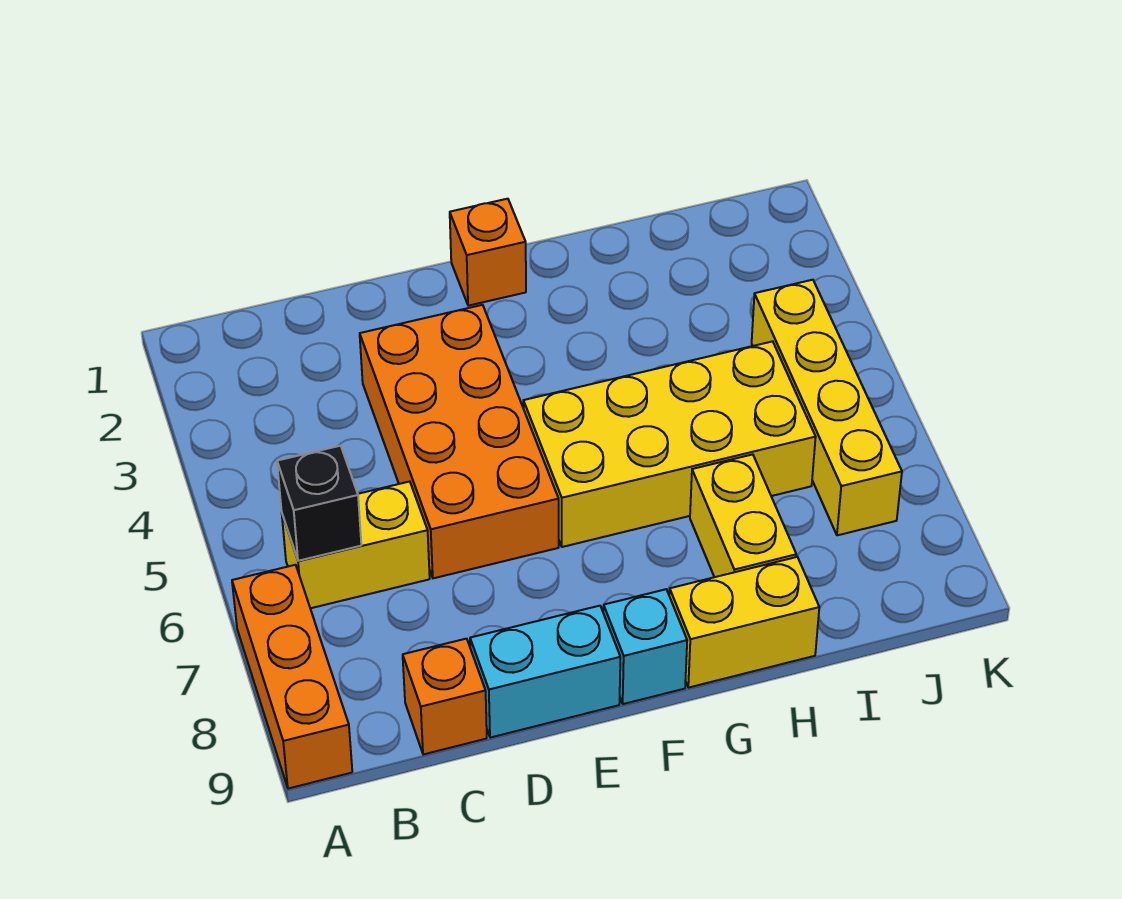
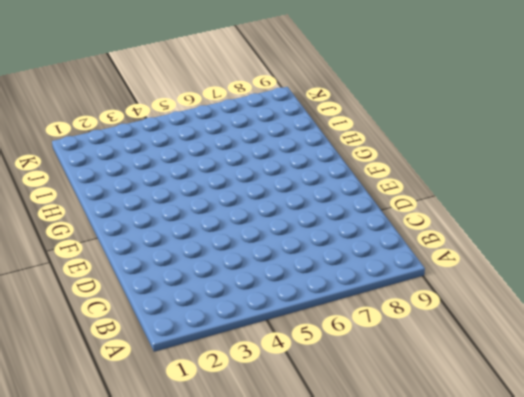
none -> orange 1x3 brick [232,565,352,789]
none -> yellow 1x2 brick [282,482,430,608]
none -> orange 1x1 brick [403,639,487,755]

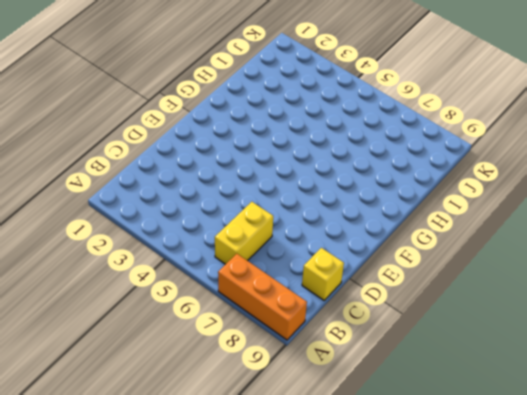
yellow 1x1 brick [302,248,344,300] -> orange 1x1 brick [403,639,487,755]
none -> orange 2x4 brick [360,305,559,578]
none -> cyan 1x2 brick [470,606,620,738]
none -> orange 1x1 brick [450,199,526,306]

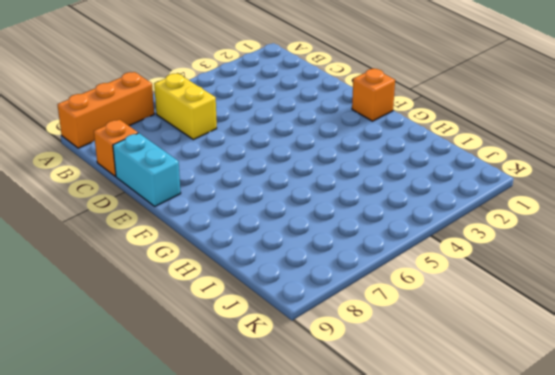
none -> orange 2x4 brick [360,305,559,578]
none -> yellow 2x4 brick [523,341,816,547]
none -> cyan 1x1 brick [603,589,687,704]

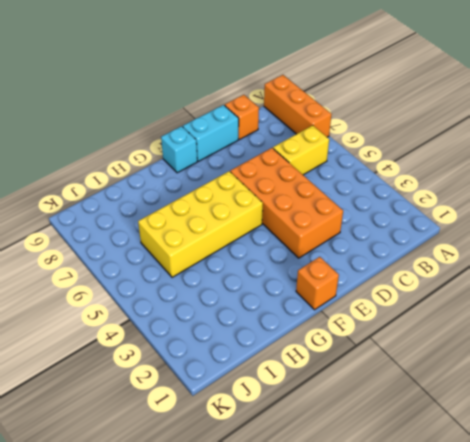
none -> yellow 1x2 brick [669,557,819,688]
none -> yellow 1x2 brick [690,454,796,577]
none -> yellow 1x4 brick [752,280,902,535]

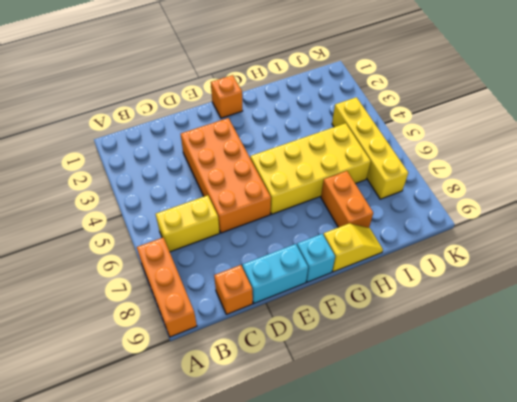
yellow 1x2 slope [324,224,383,272] -> yellow 1x2 brick [669,557,819,688]
orange 1x2 brick [321,171,373,228] -> yellow 1x2 brick [690,454,796,577]
none -> black 1x1 brick [277,446,361,561]

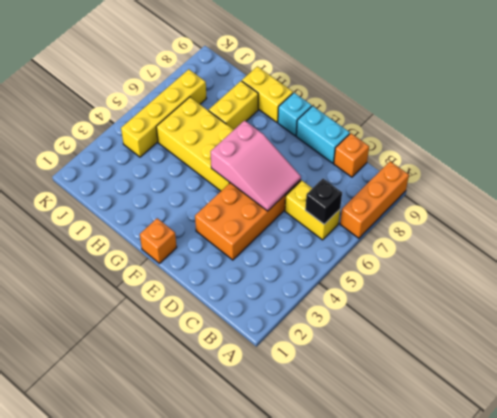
pink 2x3 slope [211,121,301,211] -> none

